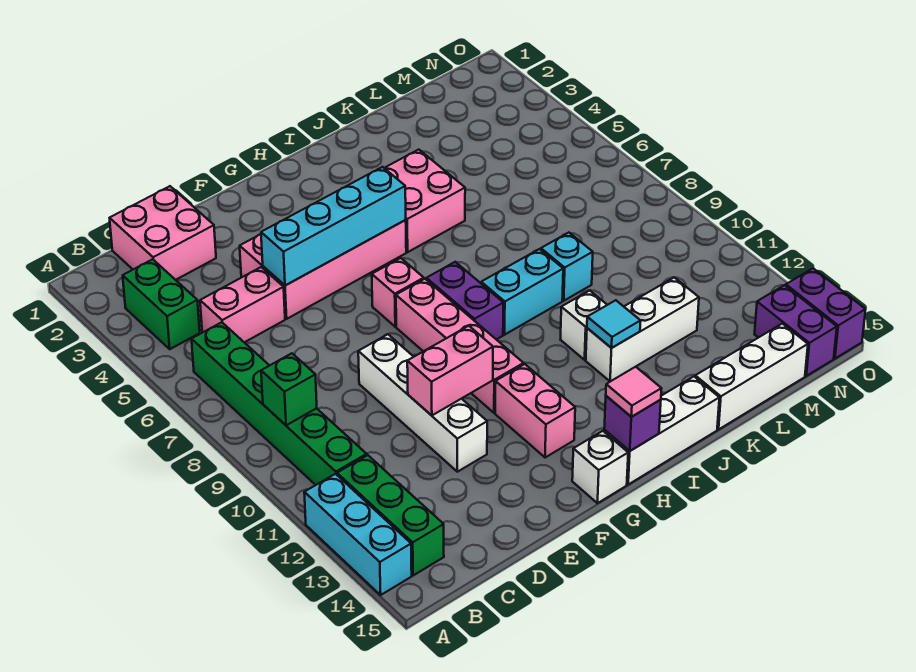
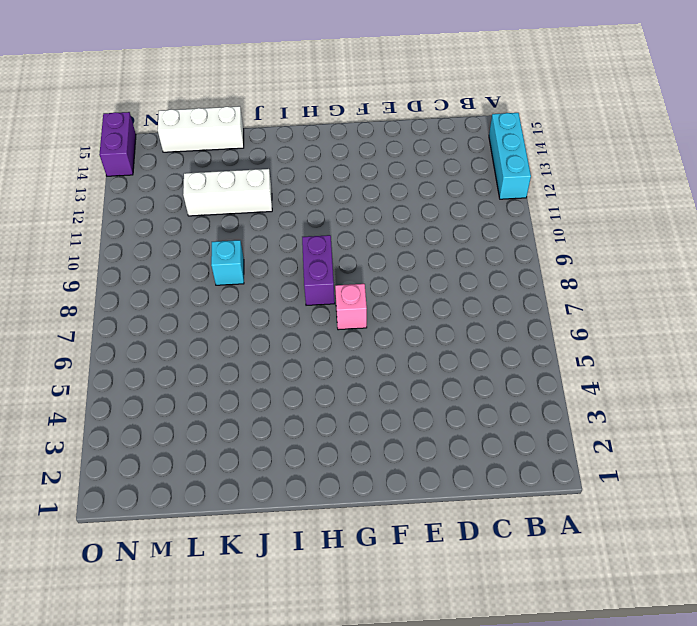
none -> green 1x2 brick [123,259,200,349]
none -> green 1x6 brick [192,322,367,485]
none -> green 1x3 brick [337,455,444,576]

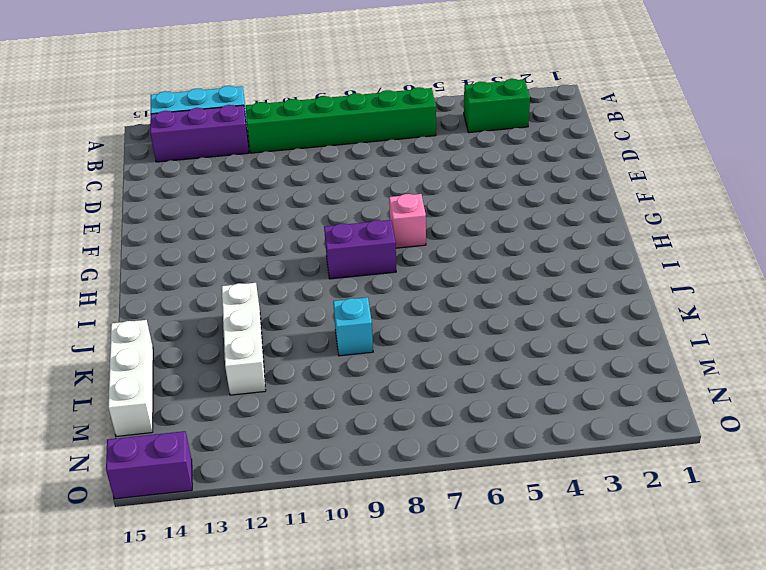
purple 1x3 brick [150,105,249,162] -> green 1x3 brick [337,455,444,576]
none -> pink 2x2 brick [110,186,216,280]
none -> pink 1x2 brick [200,267,285,342]
none -> pink 2x4 brick [240,220,406,319]

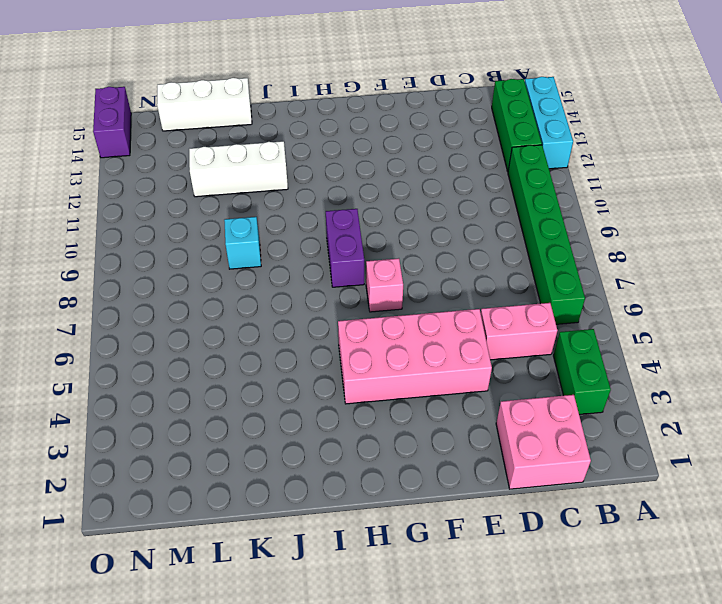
none -> white 1x4 brick [358,334,487,472]
none -> pink 1x4 brick [396,279,524,413]
none -> pink 1x2 brick [495,364,575,458]

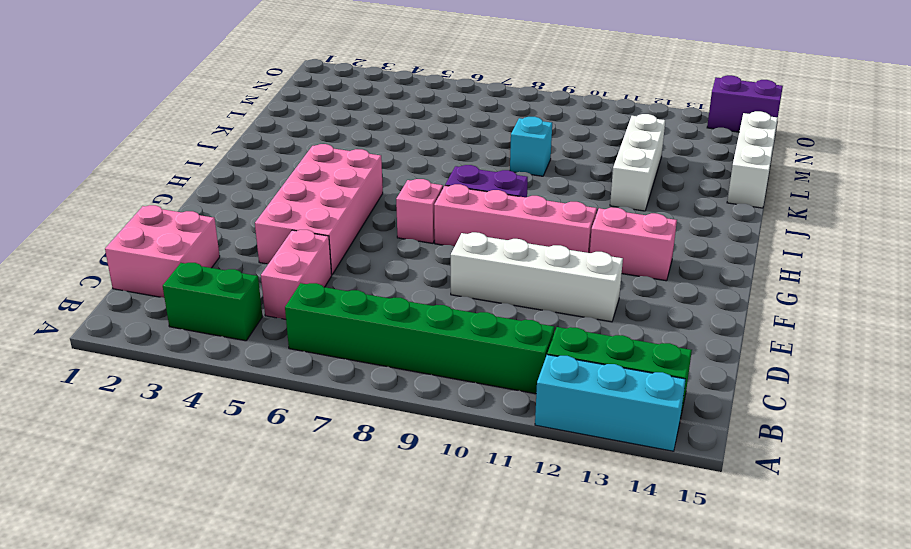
none -> white 1x1 brick [572,431,628,503]
none -> white 1x3 brick [604,377,719,484]
none -> pink 2x2 brick [385,150,465,252]

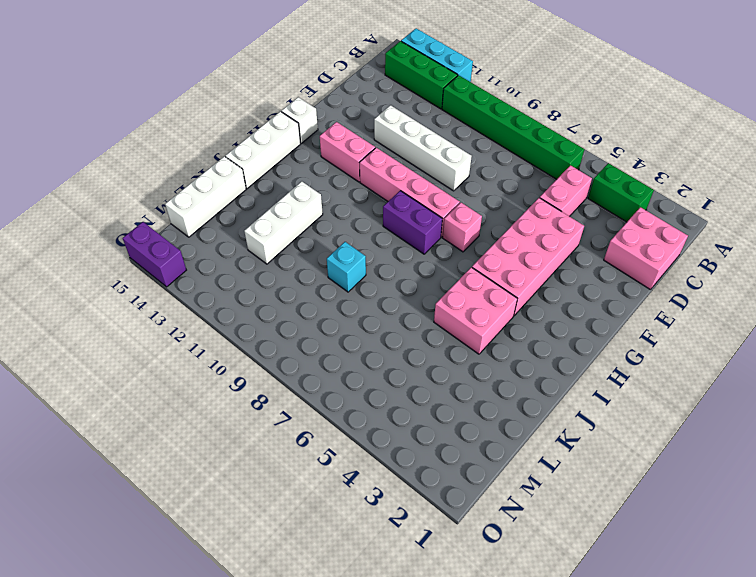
none -> cyan 1x2 brick [481,249,563,335]
none -> white 1x1 brick [561,290,607,360]
none -> purple 1x2 brick [754,285,837,376]

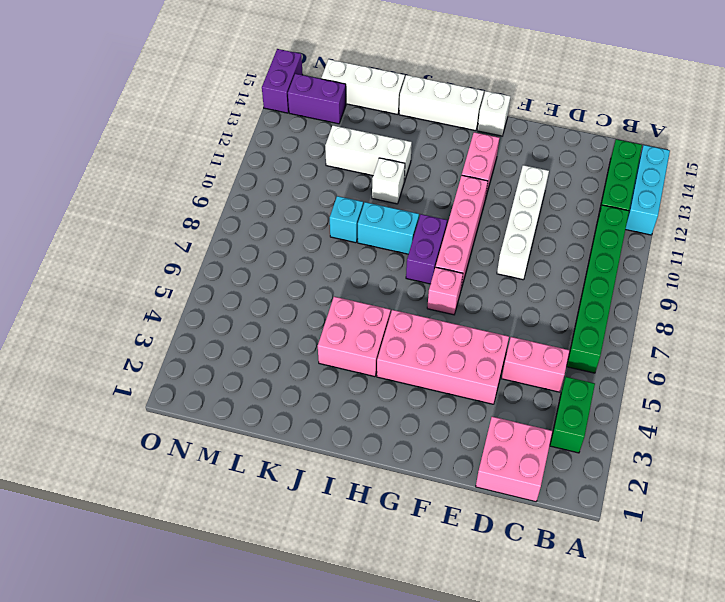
purple 1x2 brick [288,74,346,124] -> purple 1x2 brick turned to [754,285,837,376]
none -> green 1x1 brick [261,353,317,425]
none -> cyan 1x4 brick [261,167,406,286]
none -> pink 1x2 brick [407,326,493,415]

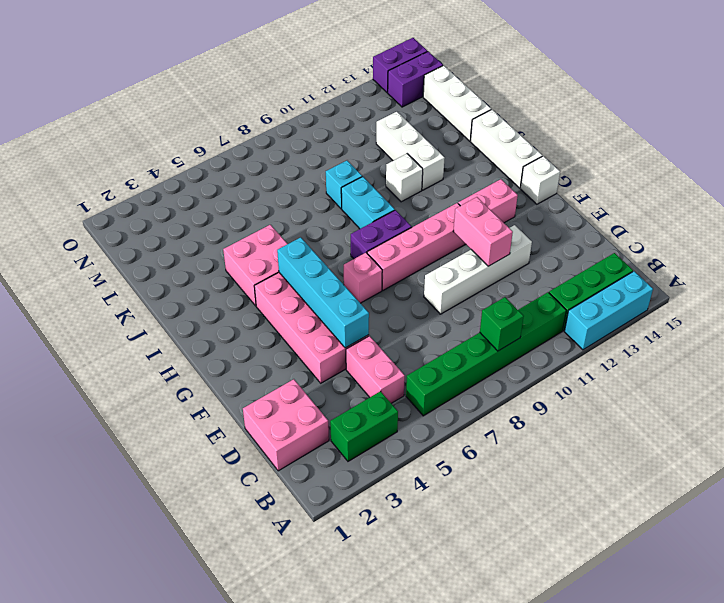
none -> purple 1x1 brick [604,396,661,451]
none -> cyan 1x1 tile [587,300,641,348]
none -> pink 1x1 tile [606,367,662,417]

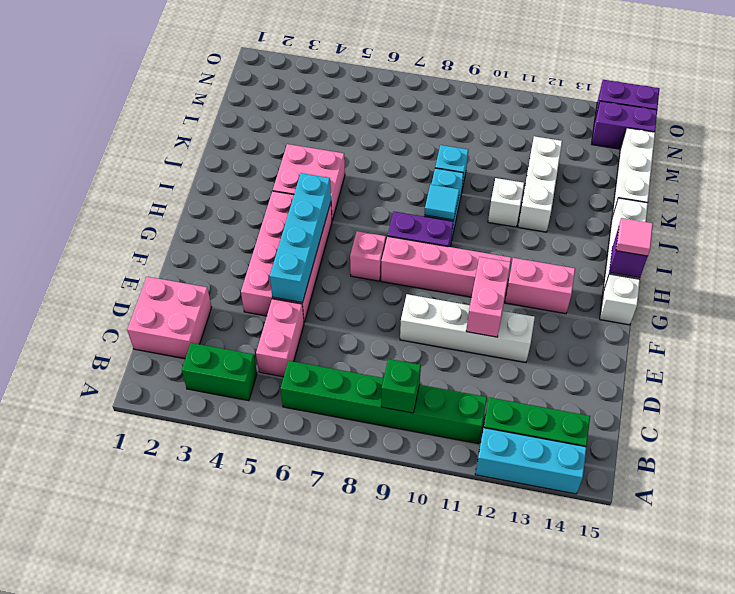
cyan 1x1 tile [424,185,459,220] -> cyan 1x1 tile moved to [587,300,641,348]

